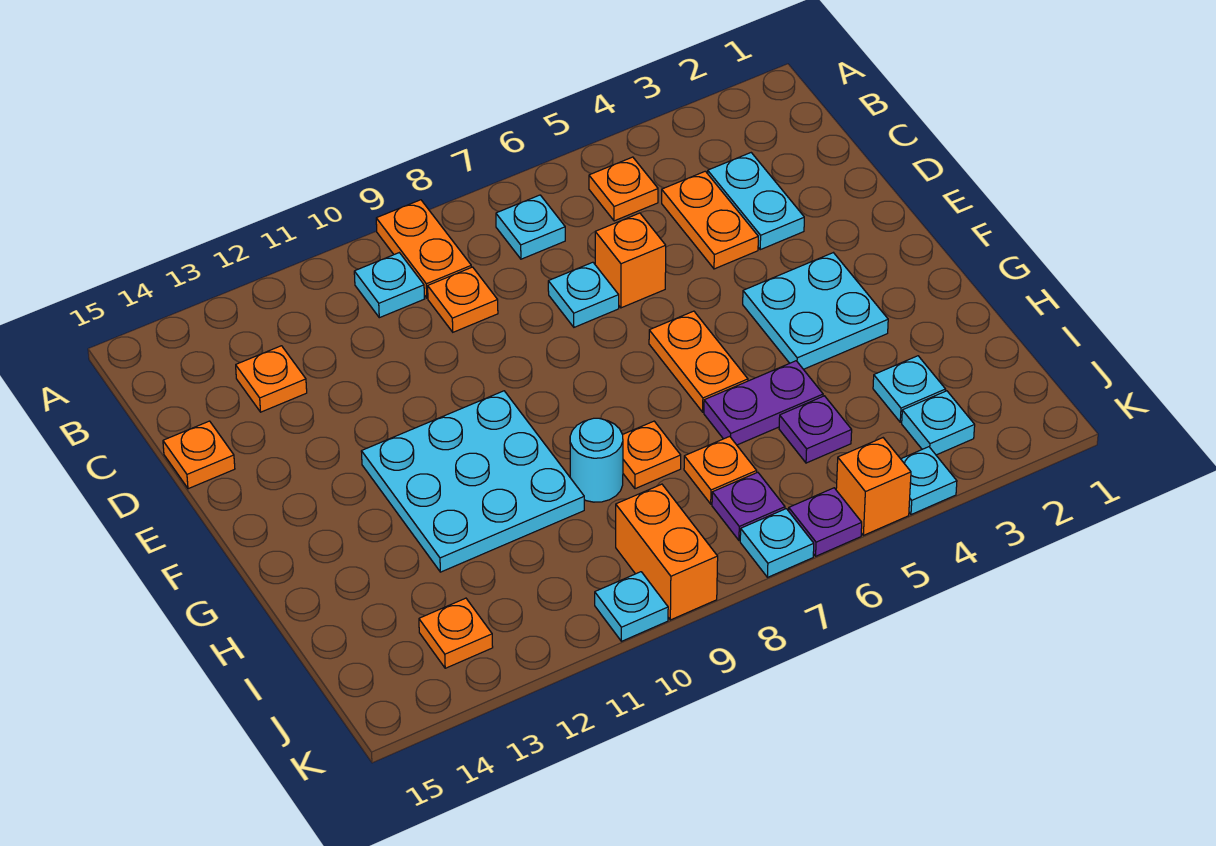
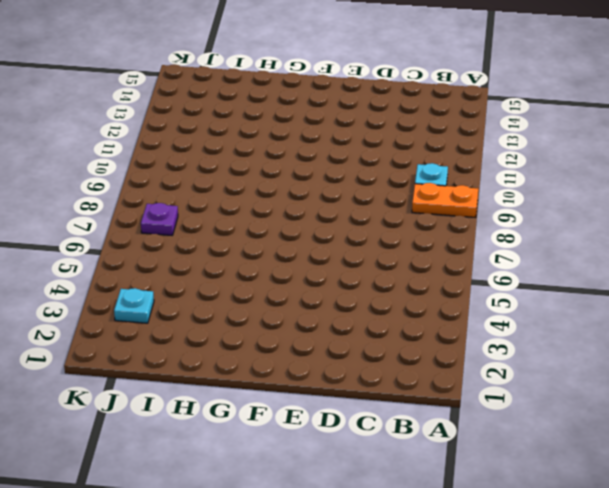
none -> orange 1x1 plate [589,157,658,221]
none -> cyan 1x1 plate [496,195,565,259]
none -> cyan 1x2 plate [708,153,804,250]

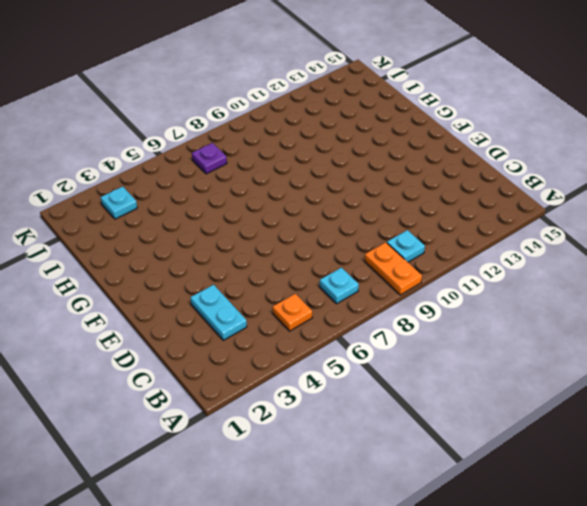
none -> orange 1x2 plate [662,171,758,269]
none -> orange 1x1 plate [428,267,498,332]
none -> orange 1x1 plate [236,346,307,412]

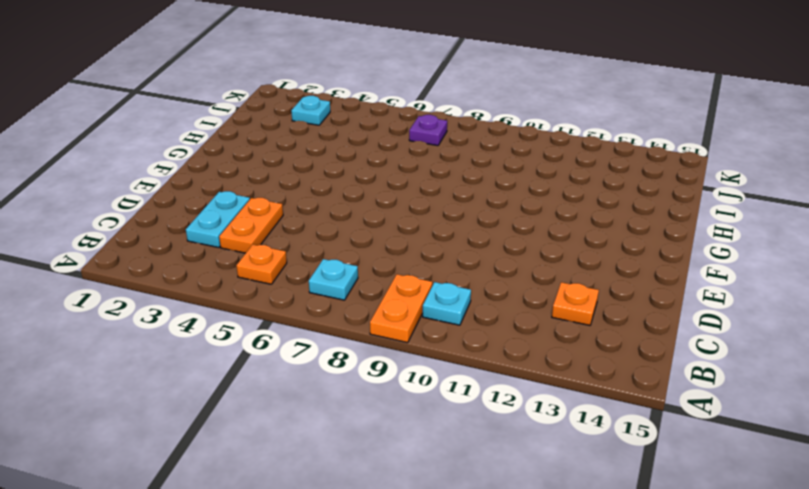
none -> orange 1x1 plate [428,267,498,332]
none -> orange 1x1 brick [595,213,666,308]
none -> cyan 1x1 plate [548,262,619,327]

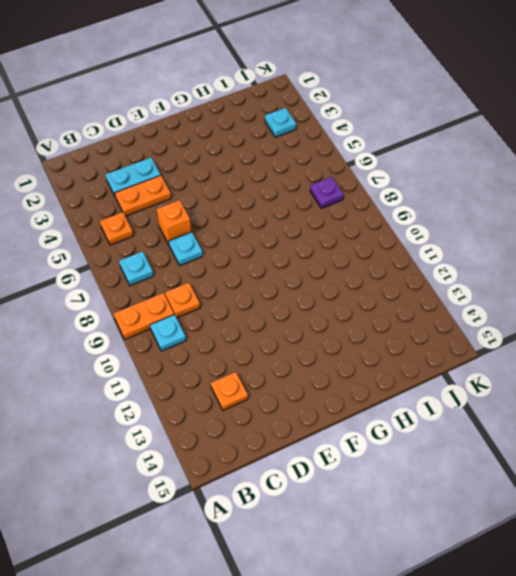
none -> orange 1x1 plate [163,421,235,489]
none -> cyan 2x2 plate [743,253,888,369]
none -> orange 1x2 plate [649,311,748,412]

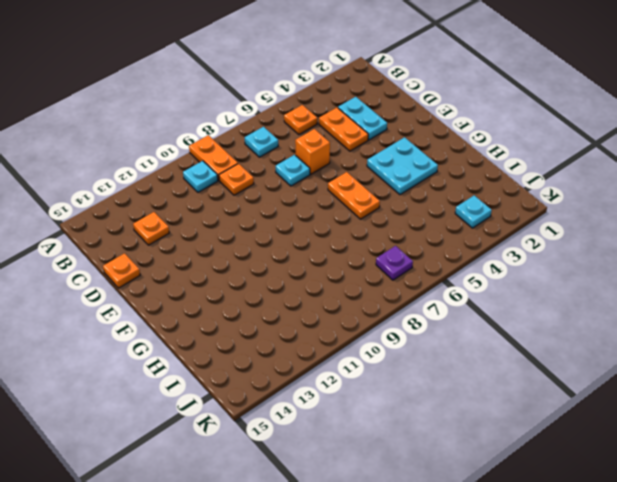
none -> cyan 3x3 plate [361,391,584,572]
none -> purple 1x2 plate [704,361,823,445]
none -> orange 1x1 plate [623,421,681,489]

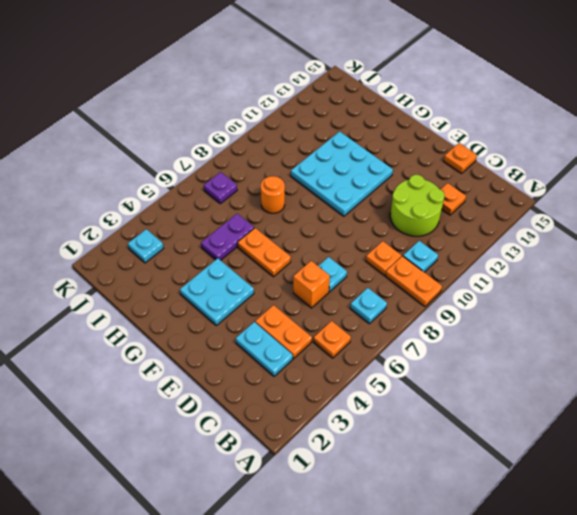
lime 2x2 round brick [390,174,445,236] -> none
orange 1x1 round brick [261,176,285,213] -> orange 1x1 plate [623,421,681,489]
none -> cyan 1x1 round brick [570,418,623,502]
none -> cyan 1x1 plate [873,356,946,422]
none -> purple 1x1 plate [779,396,852,463]

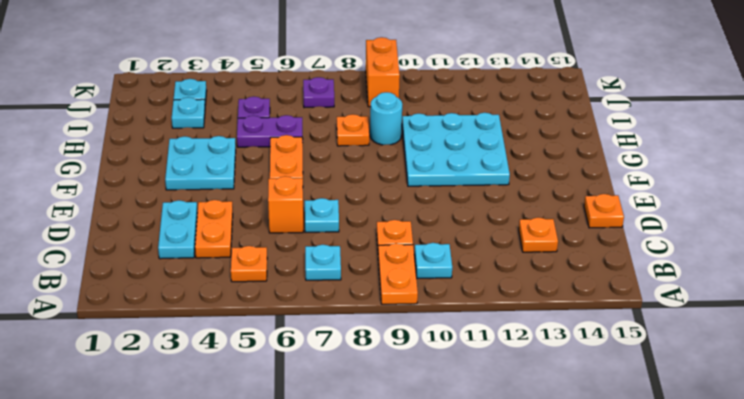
none -> orange 1x1 plate [684,436,757,504]
none -> orange 1x1 plate [419,598,493,668]
none -> cyan 1x1 plate [901,447,957,515]

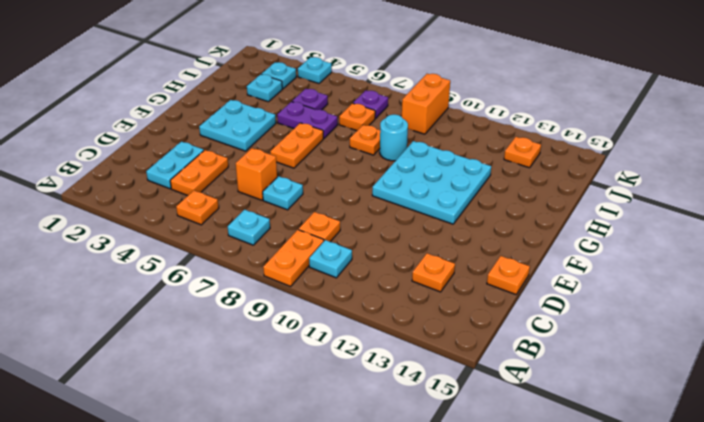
none -> orange 1x1 brick [836,438,911,535]
none -> purple 1x1 plate [789,488,862,556]
none -> cyan 1x1 plate [740,509,814,577]

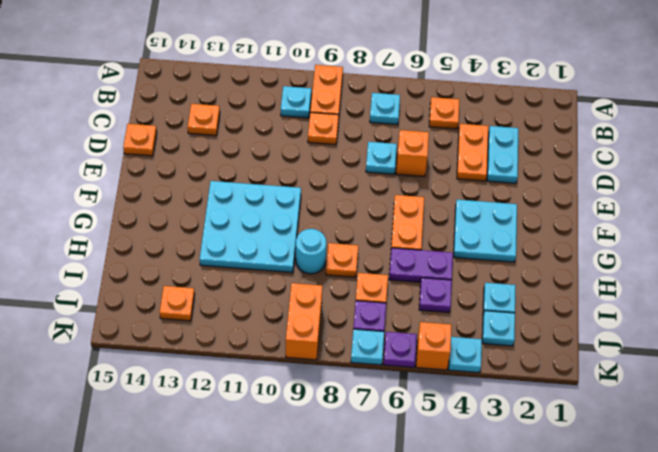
none -> cyan 1x1 plate [595,572,668,641]

